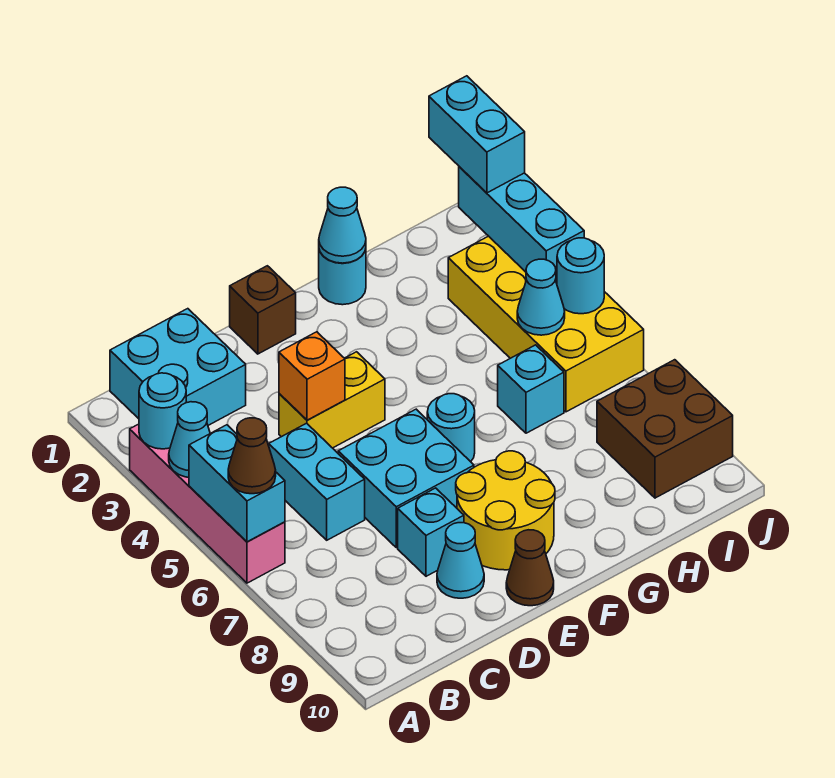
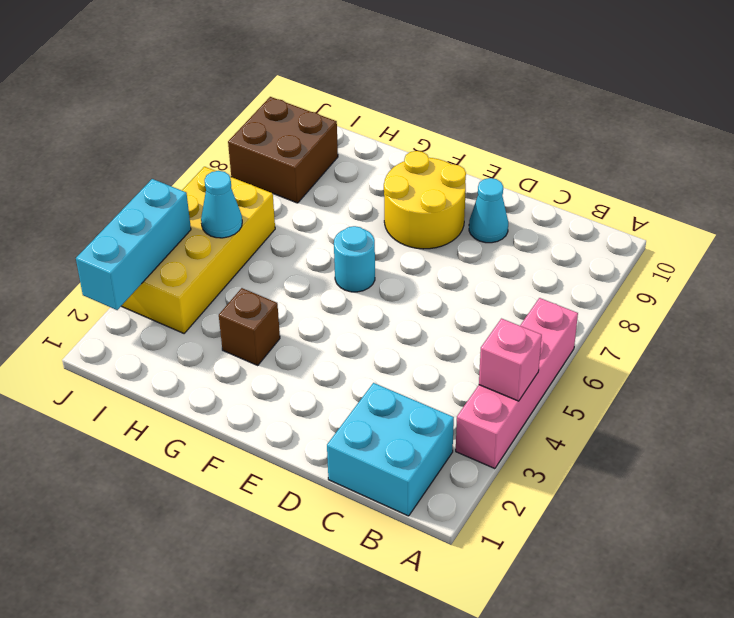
pink 1x1 brick [479,319,542,401] -> cyan 1x1 cone [169,402,210,477]
brown 1x1 brick [219,288,280,365] -> brown 1x1 brick moved to [230,266,296,354]
none -> cyan 1x2 brick [269,423,365,540]
none -> yellow 1x2 brick [279,352,385,448]
none -> cyan 2x2 brick [338,409,474,548]

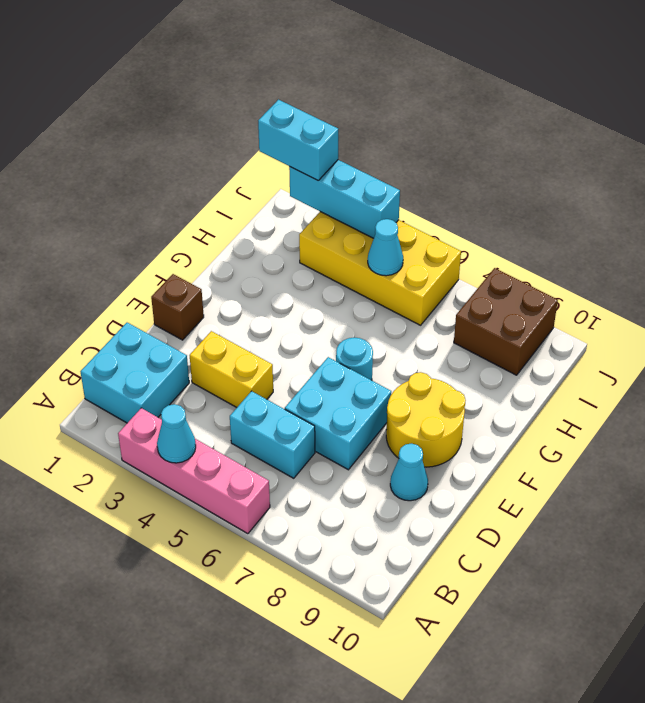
yellow 1x2 brick [190,331,273,407] -> yellow 1x2 brick turned to [279,352,385,448]
none -> cyan 1x1 brick [398,488,464,576]
none -> brown 1x1 cone [506,530,554,606]
none -> cyan 1x1 round brick [319,249,366,305]

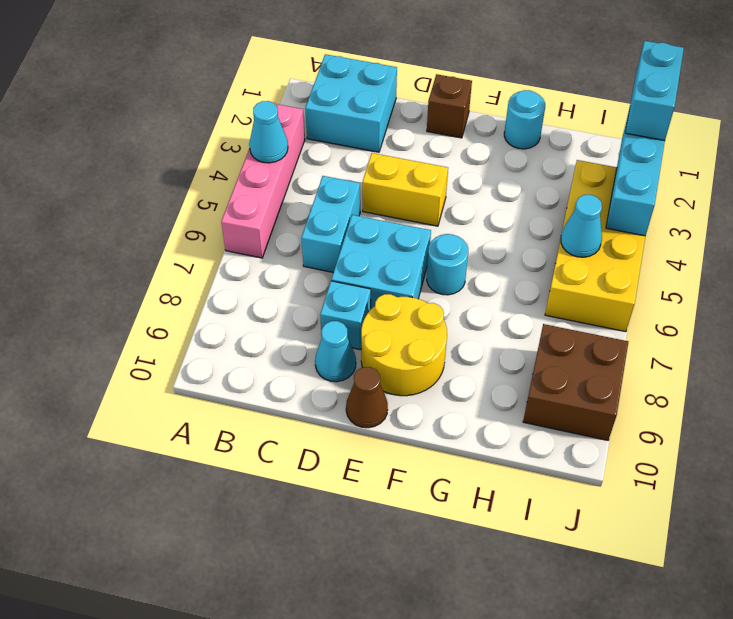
none -> cyan 1x1 brick [498,345,564,433]
none -> cyan 1x1 round brick [139,373,186,449]
none -> cyan 1x2 brick [189,425,285,542]

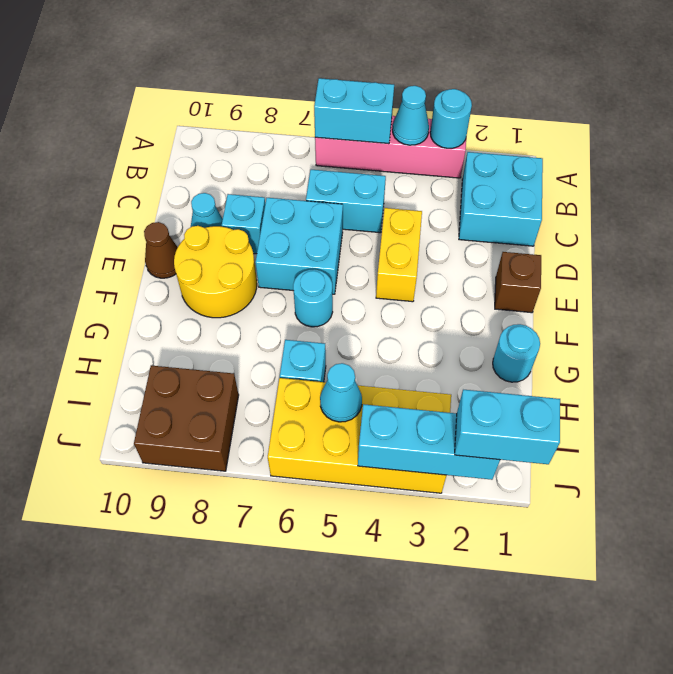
none -> orange 1x1 brick [279,332,345,420]
none -> cyan 1x1 cone [319,187,366,263]
none -> cyan 1x1 round brick [557,238,604,314]

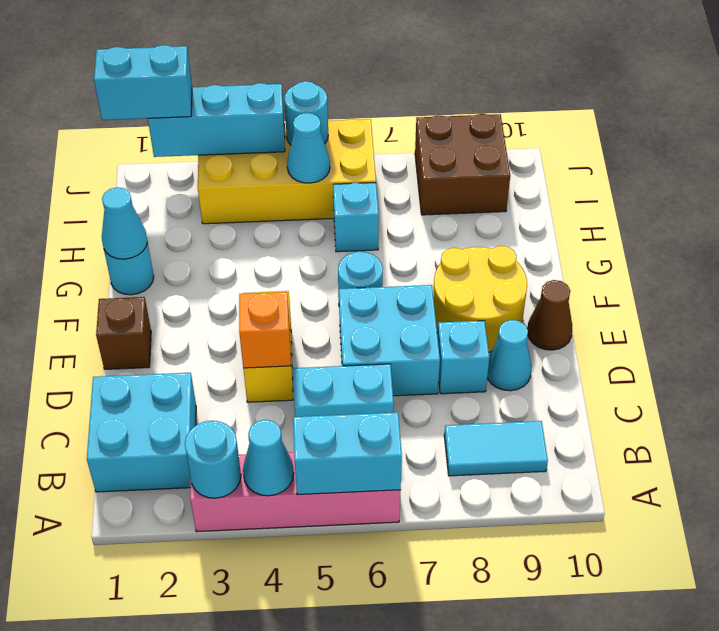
cyan 1x2 tile [444,421,548,476] -> none
none -> brown 1x1 cone [228,418,276,494]

